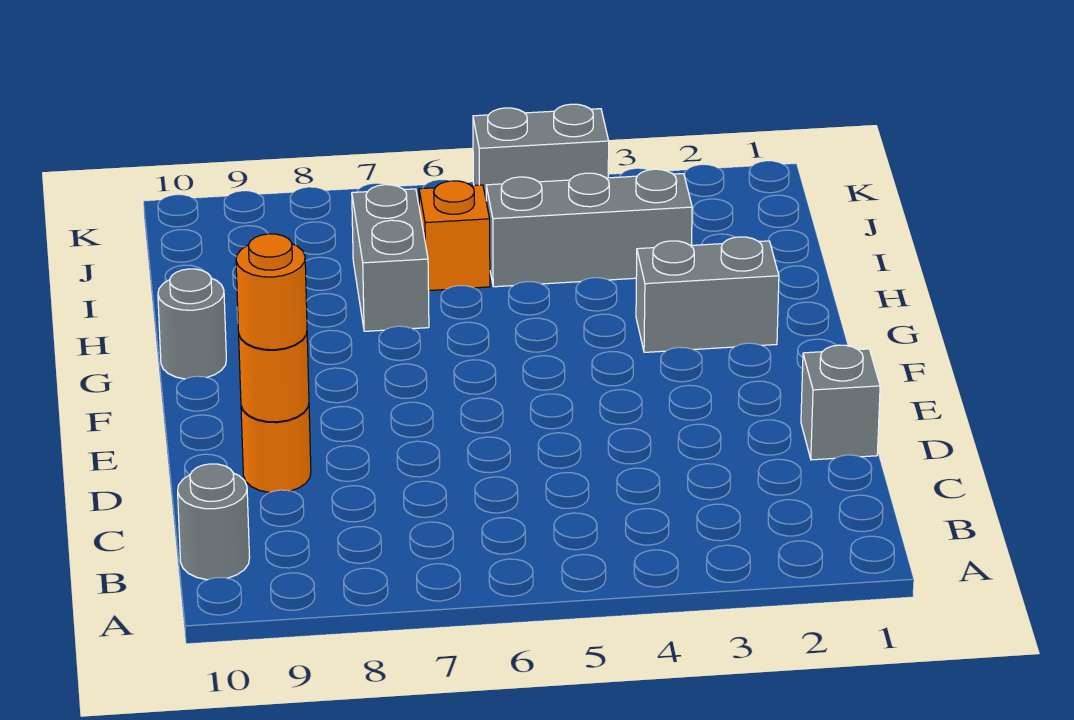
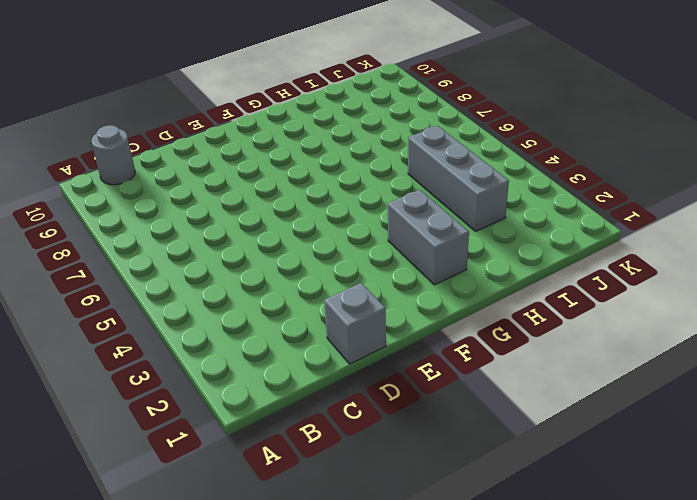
none -> orange 1x1 round brick [241,405,311,493]
none -> grey 1x1 round brick [158,269,226,379]

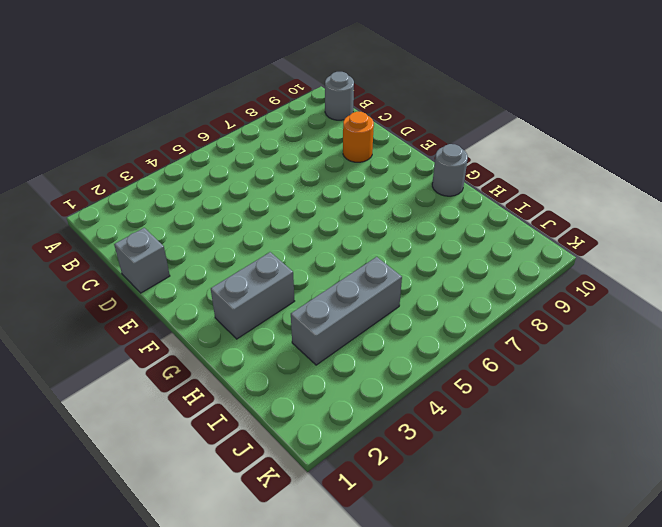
none -> grey 1x2 brick [352,185,429,331]
none -> orange 1x1 brick [419,181,490,291]

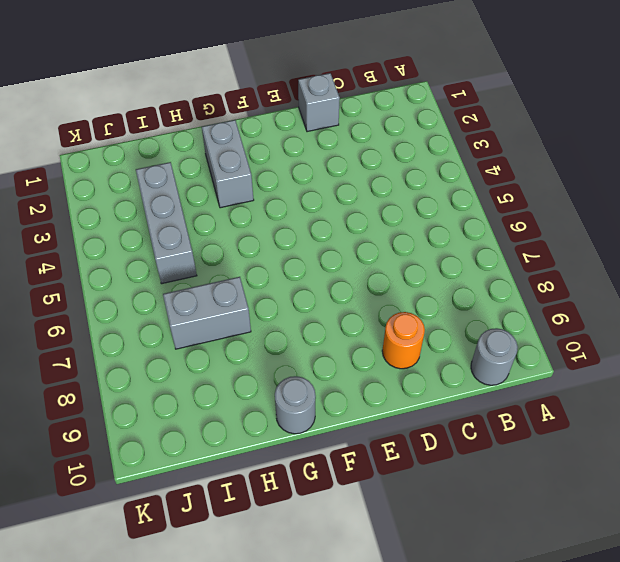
none -> orange 1x1 brick [419,181,490,291]
none -> grey 1x2 brick [473,104,609,198]

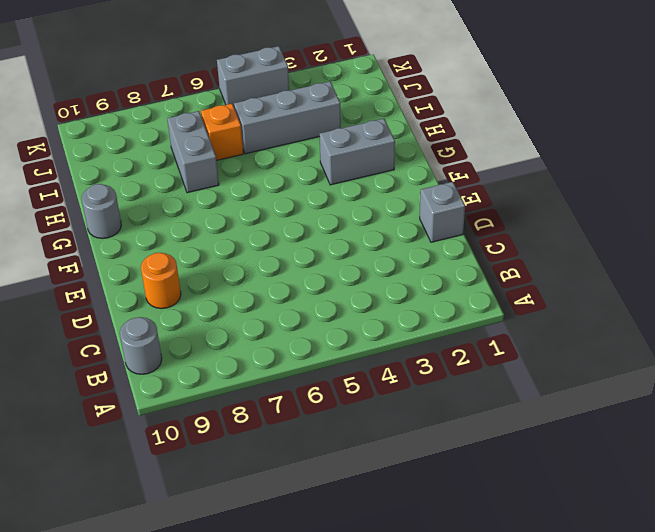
none -> orange 1x1 round brick [239,333,309,422]
none -> orange 1x1 round brick [236,234,307,350]

